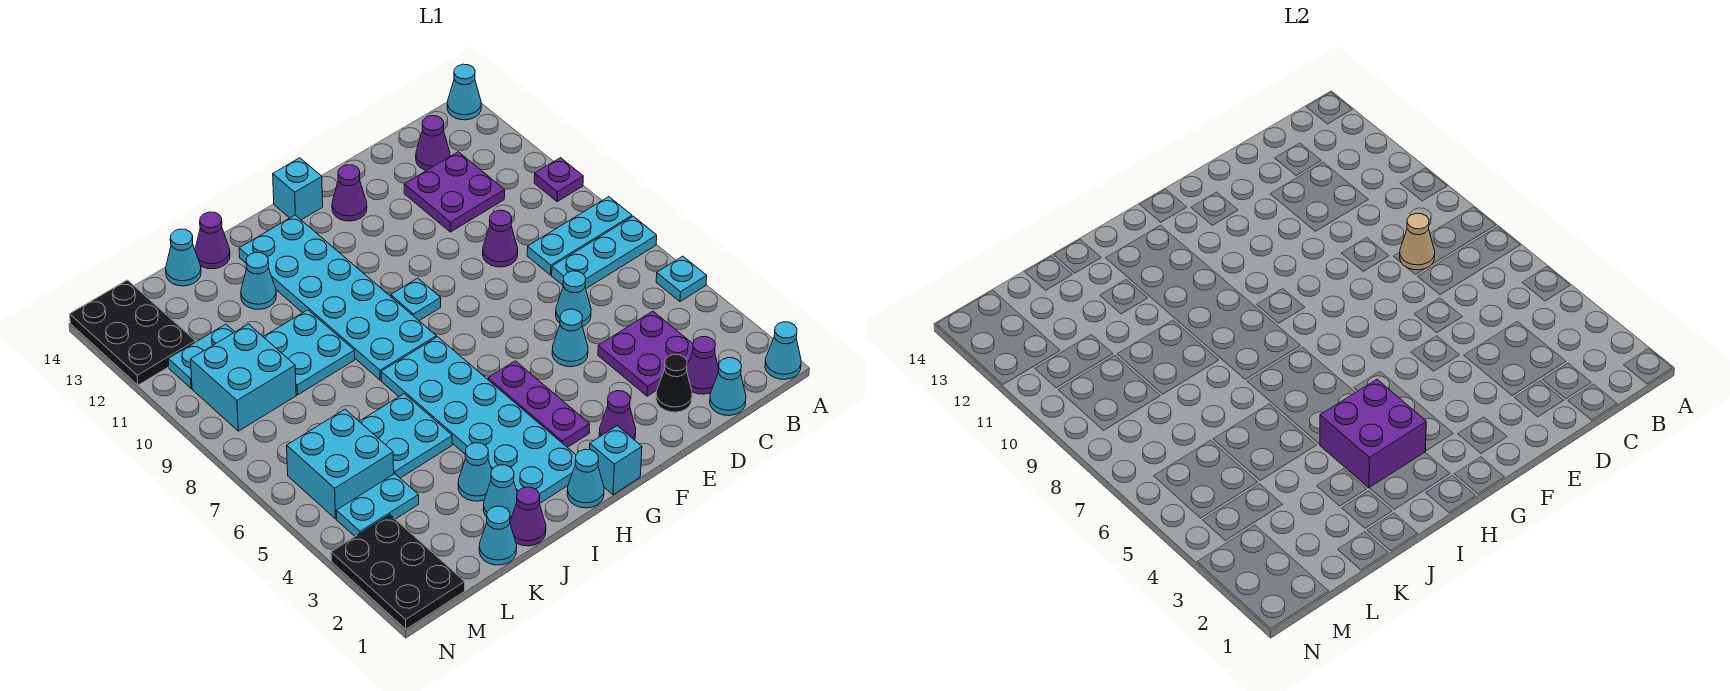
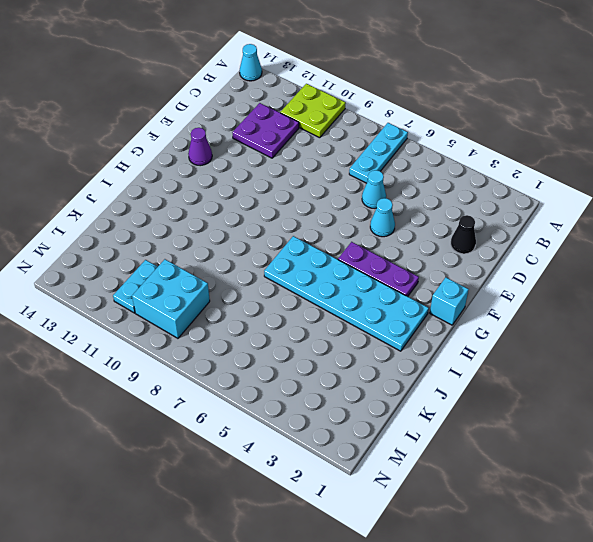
lime 2x2 plate [280,84,346,138] -> purple 1x1 plate [534,158,583,202]
none -> cyan 1x1 cone [765,322,801,379]
none -> cyan 1x1 plate [656,256,707,302]
none -> cyan 1x3 plate [527,197,632,275]
none -> cyan 1x1 cone [710,358,746,416]

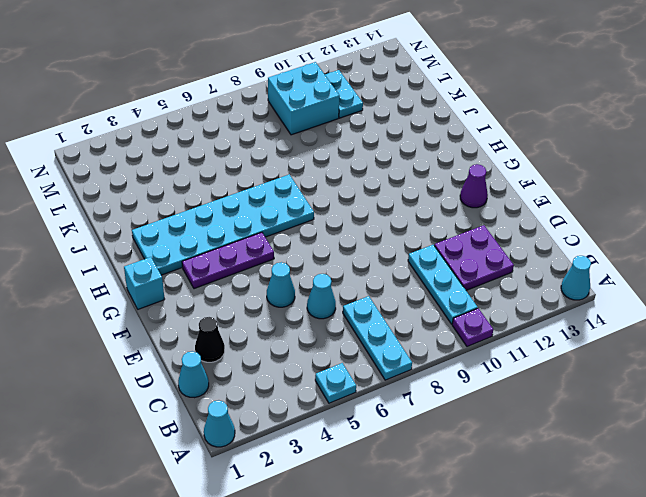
cyan 1x3 plate [408,245,478,324] -> cyan 1x3 plate moved to [527,197,632,275]
none -> purple 1x1 cone [687,337,719,394]
none -> purple 2x2 plate [598,311,693,396]
none -> purple 1x1 cone [416,116,450,170]
none -> purple 1x1 cone [483,210,518,267]

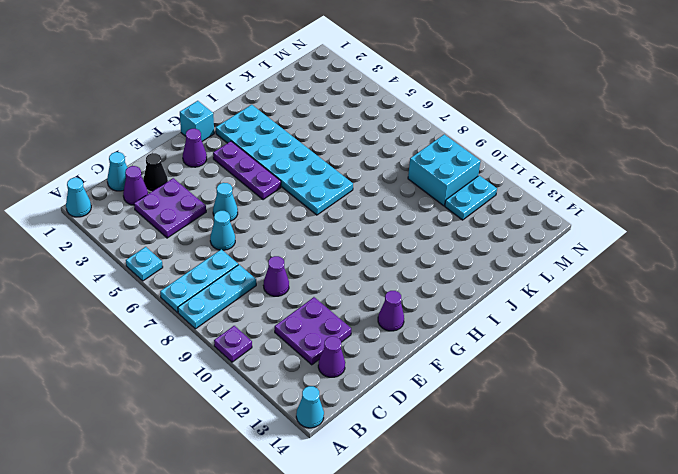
none -> cyan 1x1 plate [391,278,441,321]
none -> cyan 1x1 brick [273,158,323,220]
none -> cyan 1x1 cone [567,449,604,508]
none -> cyan 2x6 plate [239,215,436,380]

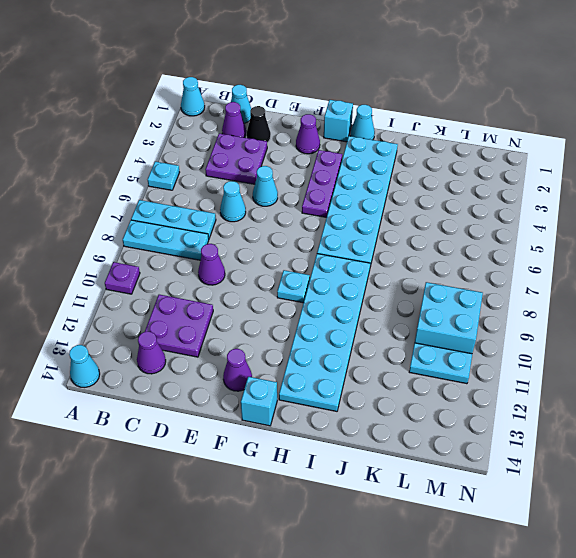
none -> purple 1x1 cone [510,487,546,546]
none -> cyan 1x1 cone [483,465,517,520]
none -> cyan 1x1 cone [458,443,491,501]
none -> cyan 2x2 plate [359,394,452,478]

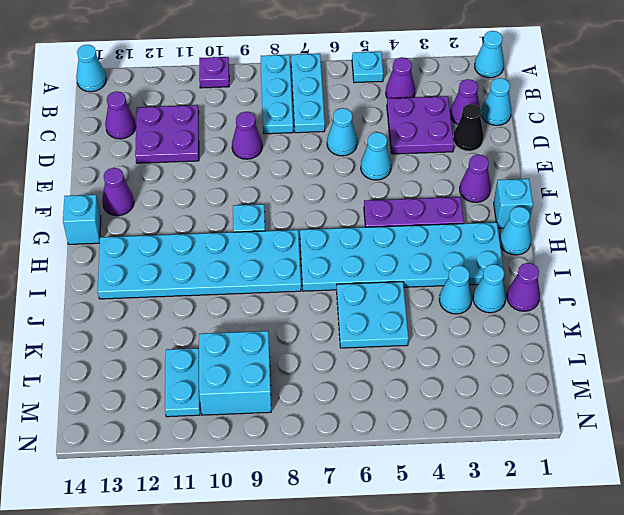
purple 1x1 cone [386,57,415,98] -> purple 1x1 cone moved to [195,212,230,269]
none -> cyan 2x2 plate [263,310,355,395]
none -> cyan 1x1 cone [241,252,276,309]
none -> cyan 1x1 cone [479,506,517,565]
none -> cyan 1x1 cone [166,229,201,286]

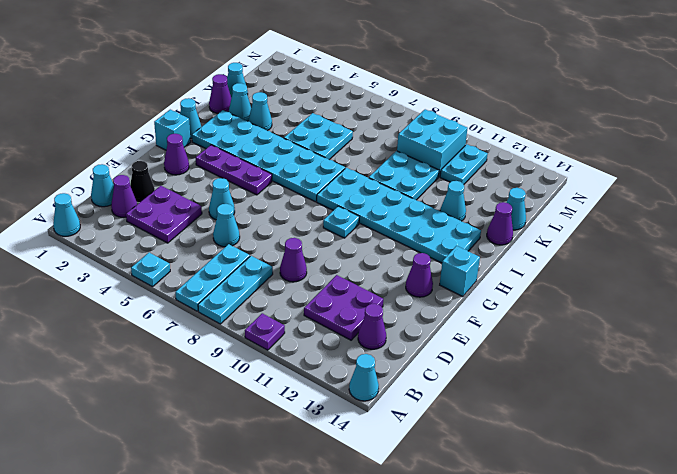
none -> cyan 1x2 plate [336,474,419,536]
none -> cyan 2x2 brick [287,409,394,519]
none -> black 2x3 plate [331,515,465,629]
none -> black 2x3 plate [70,280,195,385]

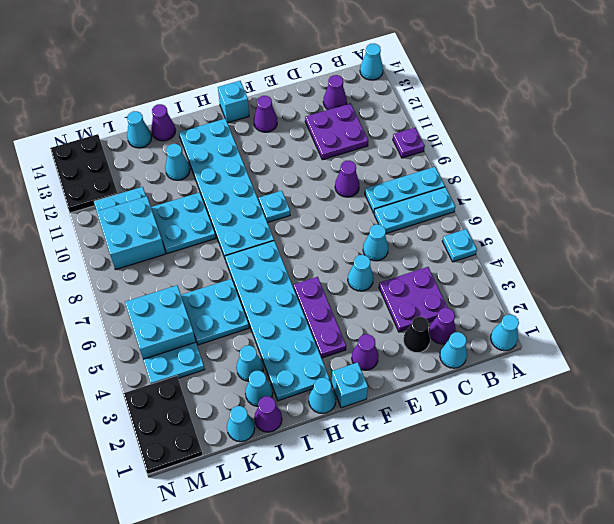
none -> tan 1x1 cone [1400,213,1435,270]
none -> purple 2x2 brick [1320,379,1426,488]

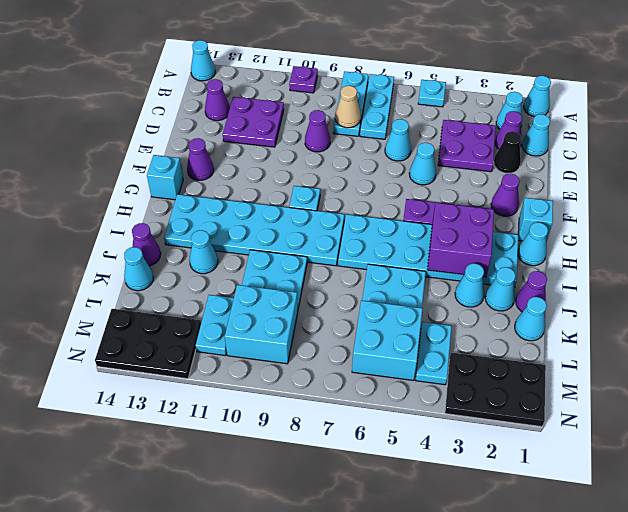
cyan 1x1 cone [496,92,523,129] -> none

